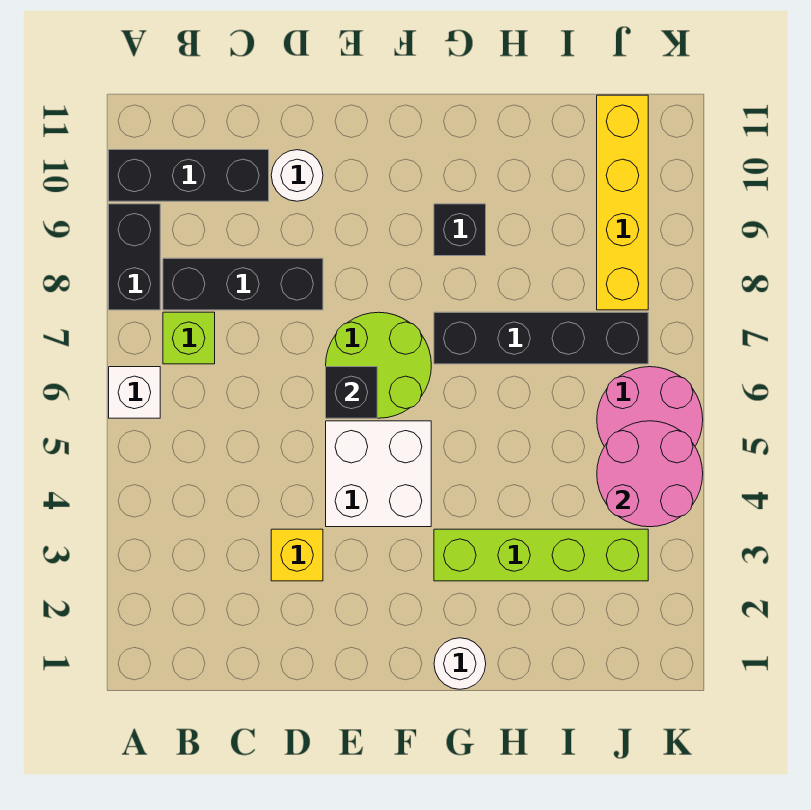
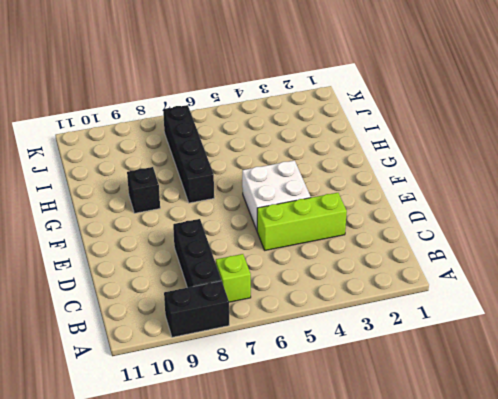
lime 1x3 brick [257,193,347,250] -> yellow 1x1 brick [271,529,323,581]
none -> white 1x1 brick [109,367,160,418]
none -> black 1x3 brick [109,150,269,201]
none -> white 1x1 round brick [271,150,323,201]

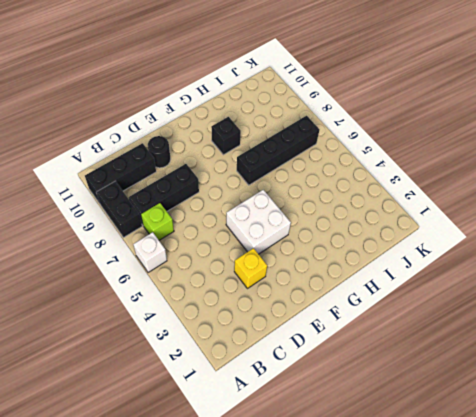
black 1x1 round brick [148,136,171,168] -> white 1x1 round brick [271,150,323,201]
none -> lime 2x2 round brick [326,312,431,418]
none -> white 1x1 round brick [434,638,486,689]
none -> lime 1x4 brick [434,529,648,581]

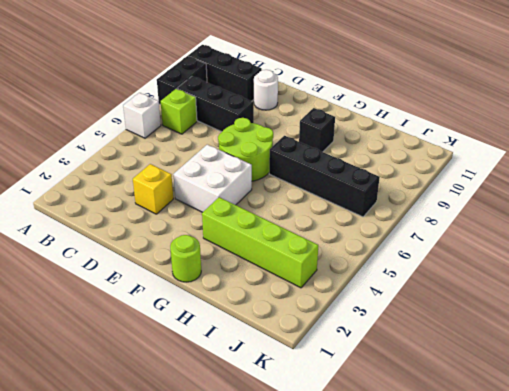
lime 1x1 round brick [170,235,201,282] -> white 1x1 round brick [434,638,486,689]
none -> pink 2x2 round brick [597,367,703,446]
none -> yellow 1x4 brick [597,95,648,310]
none -> black 1x1 brick [326,367,377,418]

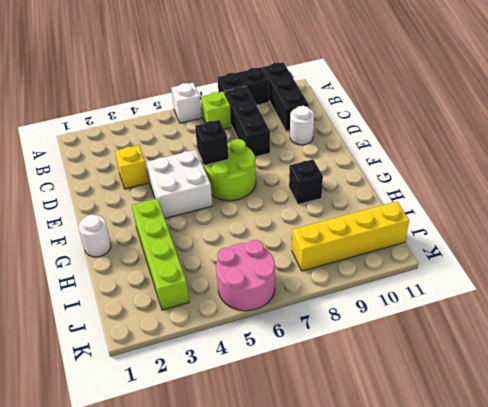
none -> black 1x4 brick [434,312,648,364]
none -> pink 2x2 round brick [597,421,703,527]

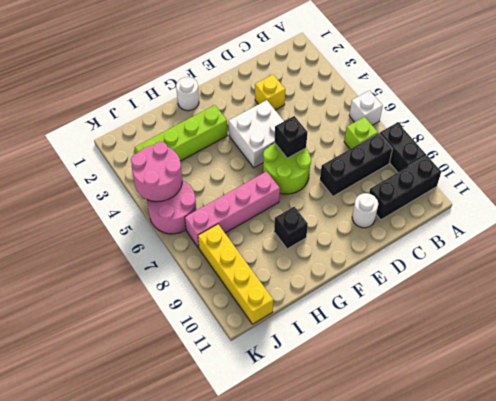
pink 1x4 brick [185,171,280,248] -> black 1x4 brick [434,312,648,364]

